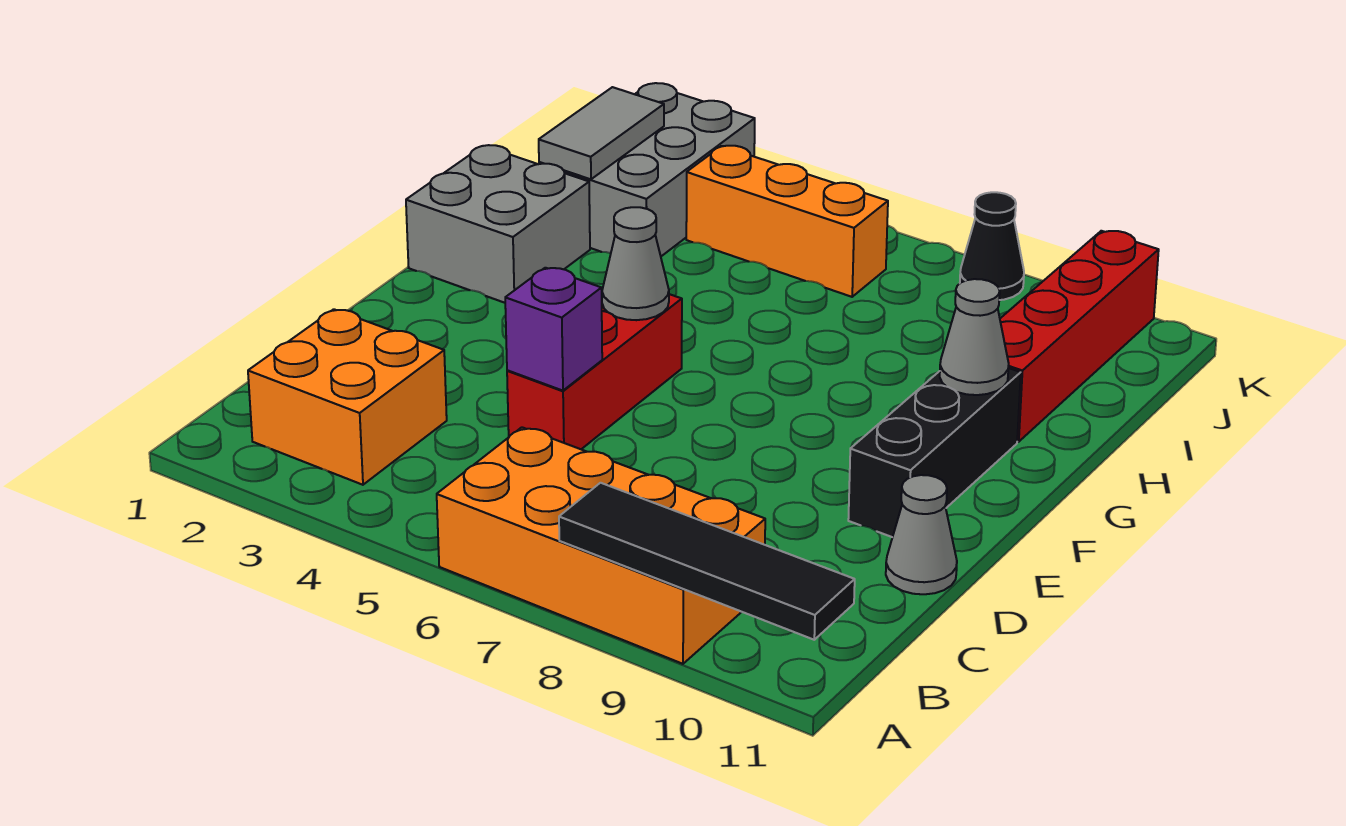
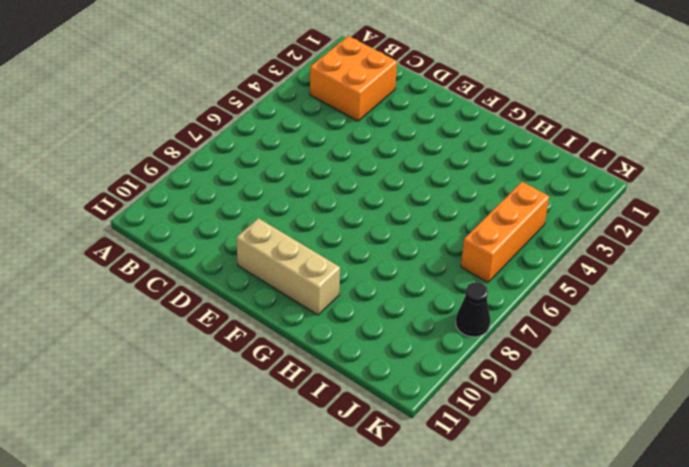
tan 1x3 brick [236,218,340,315] -> black 1x3 brick [848,368,1021,537]
none -> orange 2x4 brick [437,427,765,664]
none -> red 1x3 brick [507,294,682,449]
none -> grey 1x1 cone [886,475,957,594]

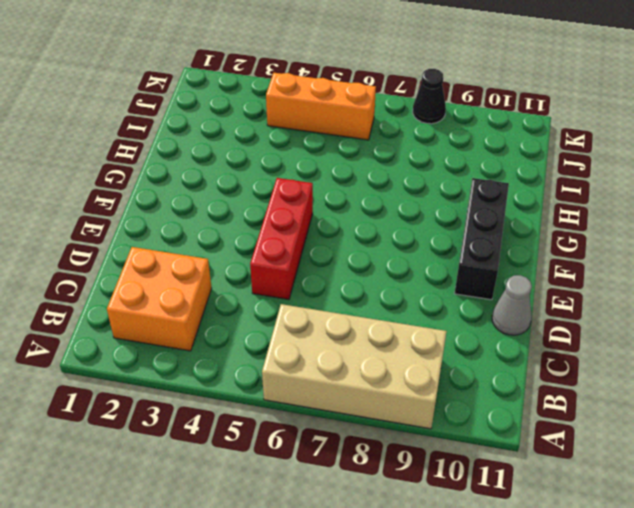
tan 2x4 brick [262,304,447,429] -> orange 2x4 brick [437,427,765,664]
none -> grey 2x2 brick [406,145,590,303]
none -> red 1x4 brick [1000,231,1159,442]
none -> grey 2x3 brick [539,83,755,256]

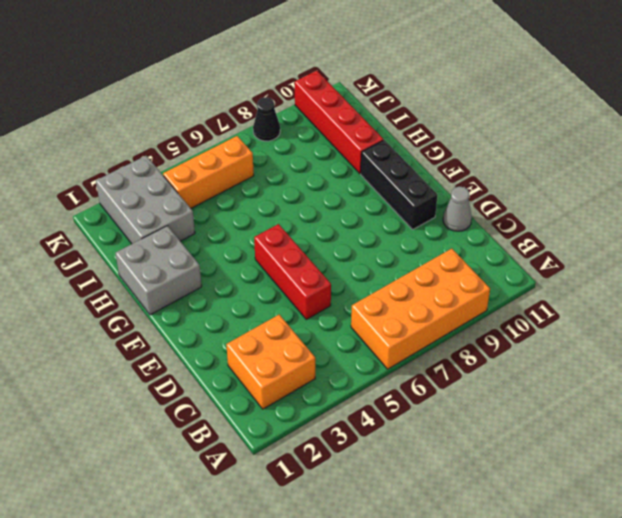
none -> black 1x4 tile [559,483,855,640]
none -> purple 1x1 brick [505,268,602,391]
none -> grey 1x1 cone [602,207,669,320]

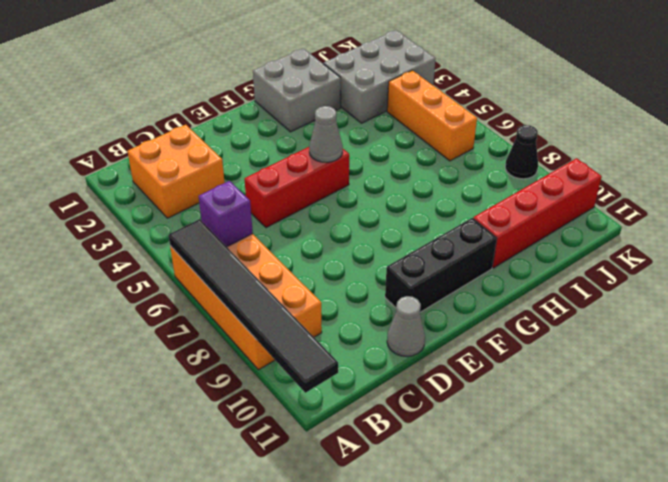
black 1x6 tile [168,219,338,393] -> black 1x4 tile [559,483,855,640]
purple 1x1 brick [199,181,253,247] -> purple 1x1 brick moved to [505,268,602,391]
none -> grey 1x1 cone [940,279,1009,395]
none -> grey 1x2 tile [539,87,664,179]

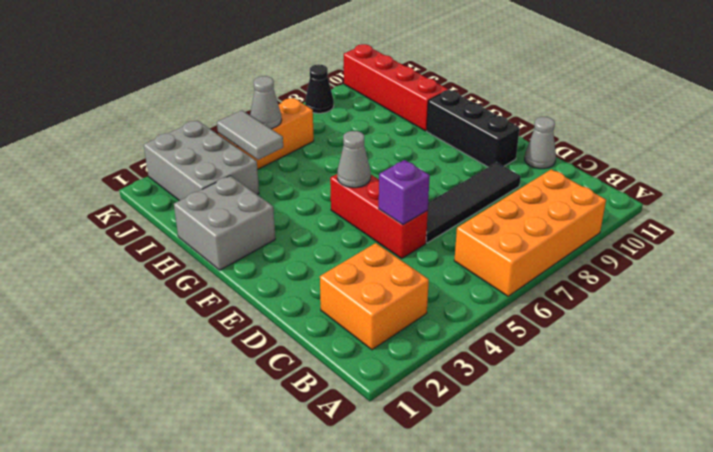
black 1x4 tile [426,162,521,243] -> black 1x4 tile moved to [559,483,855,640]
grey 1x2 tile [217,110,283,160] -> grey 1x2 tile moved to [539,87,664,179]
grey 1x1 cone [250,76,282,129] -> grey 1x1 cone moved to [940,279,1009,395]

